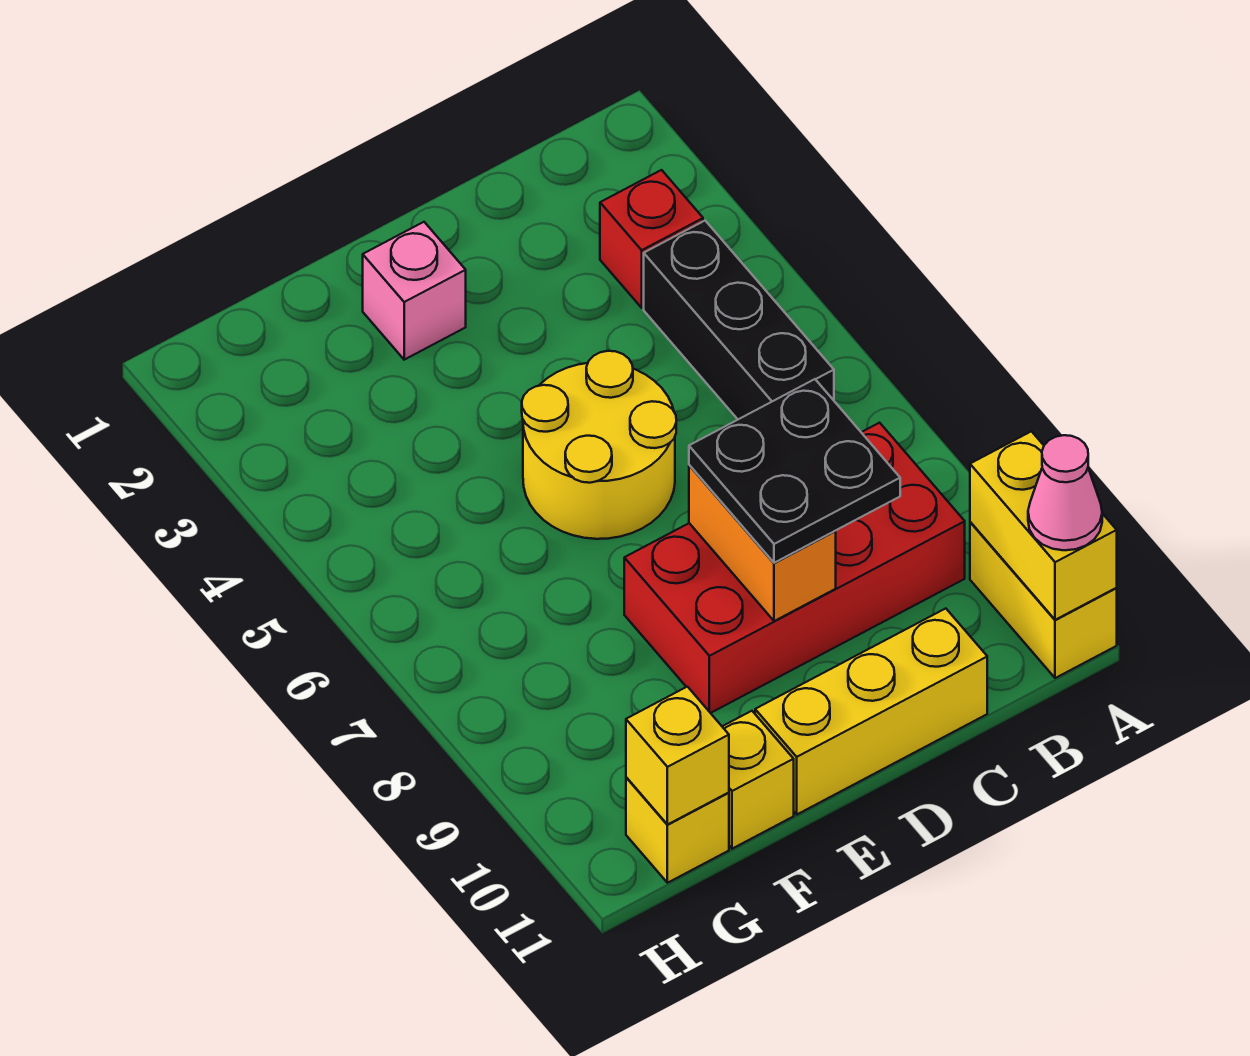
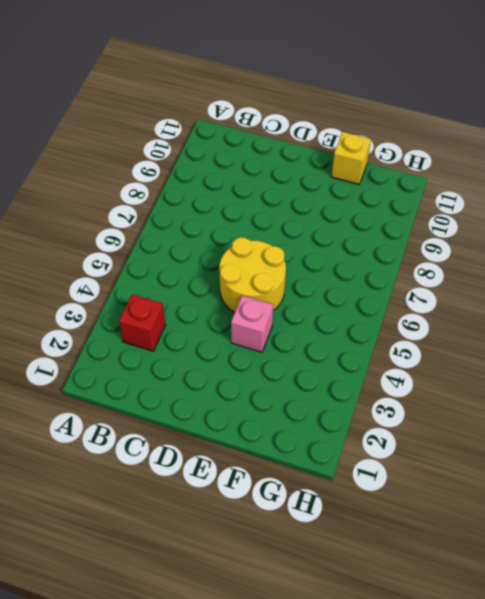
pink 1x1 brick [231,295,273,352] -> pink 1x1 brick moved to [363,222,466,360]
none -> yellow 1x2 brick [970,522,1117,678]
none -> black 1x3 brick [644,221,834,419]
none -> red 2x4 brick [624,423,965,713]

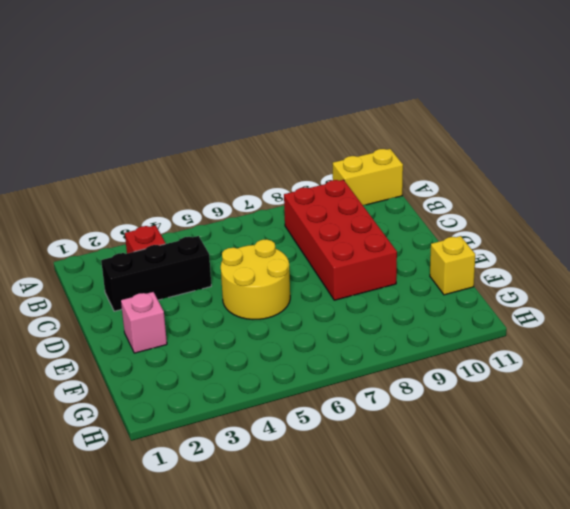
black 1x3 brick [101,236,211,311] -> black 1x3 brick moved to [644,221,834,419]
none -> yellow 1x3 brick [755,608,987,814]
none -> yellow 1x1 brick [626,777,729,883]
none -> yellow 1x2 brick [970,431,1117,620]

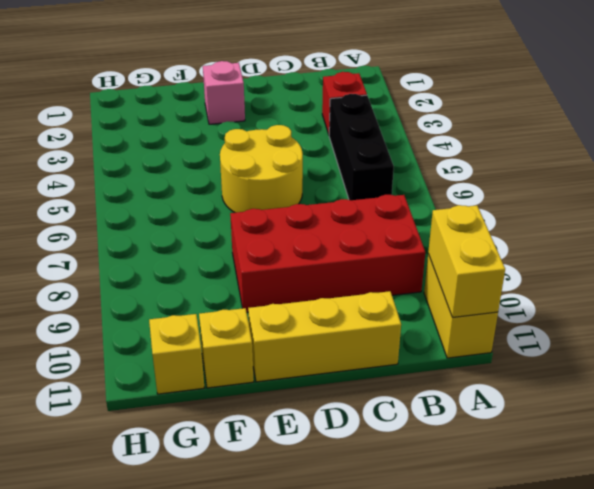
none -> orange 1x2 brick [689,465,836,621]
none -> yellow 1x1 brick [626,687,729,825]
none -> pink 1x1 cone [1028,435,1102,550]

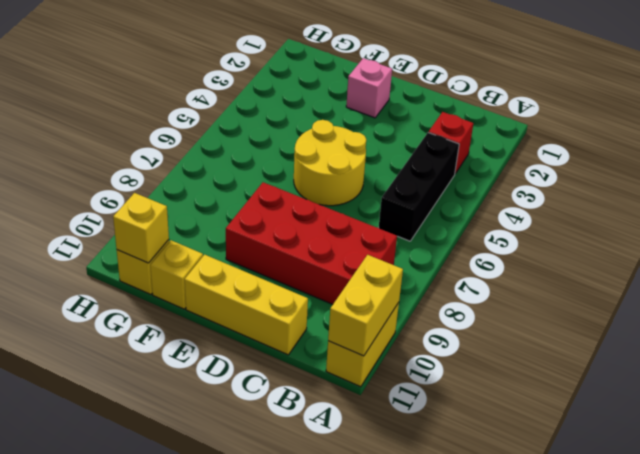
none -> orange 1x2 brick [689,465,836,621]
none -> pink 1x1 cone [1028,435,1102,550]
none -> black 2x2 plate [689,379,900,563]

